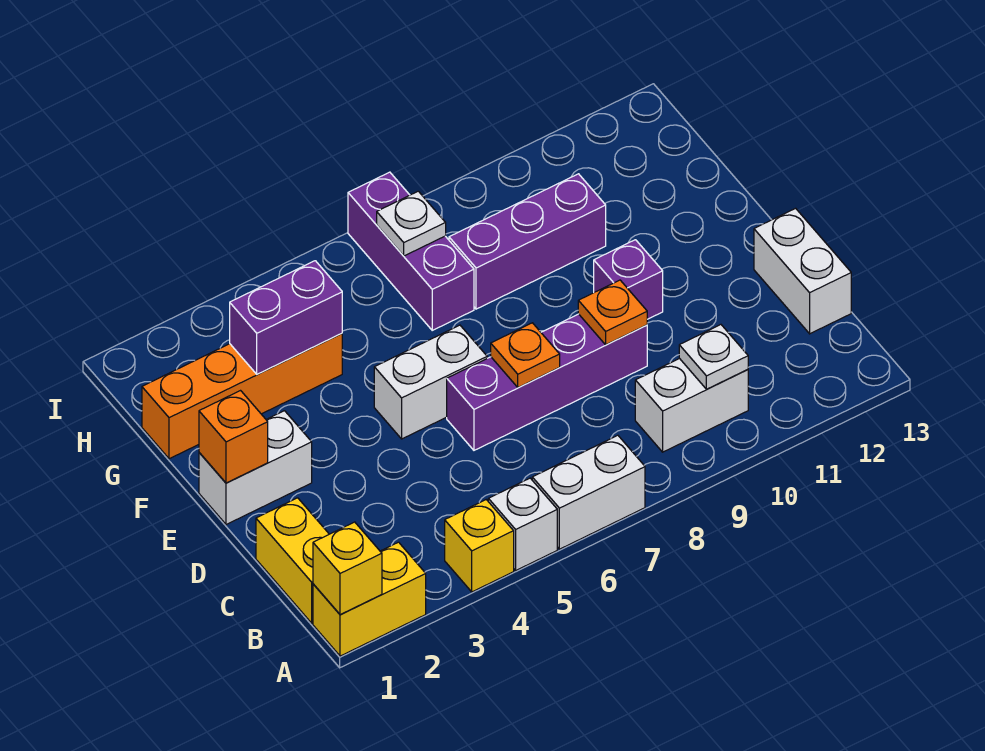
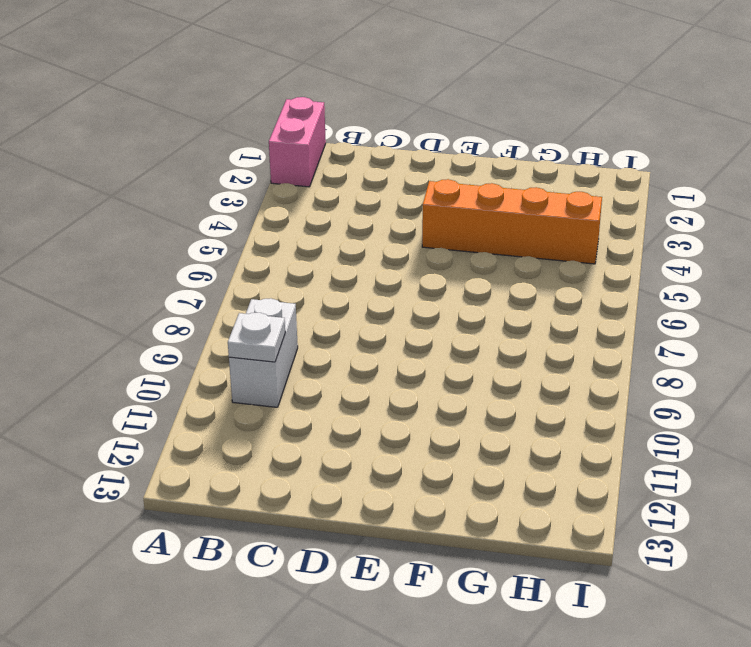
pink 1x2 brick [269,97,326,187] -> yellow 1x2 brick [313,542,426,656]
orange 1x4 brick [422,179,602,264] -> orange 1x4 brick turned to [142,334,342,459]
none -> yellow 1x1 brick [445,500,514,592]
none -> white 1x1 brick [488,478,557,570]
none -> white 1x2 brick [532,435,645,549]

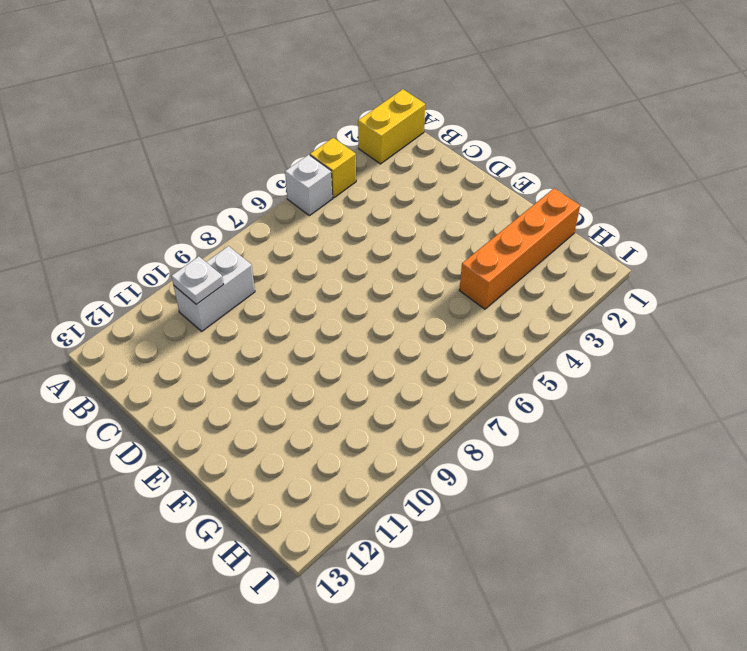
none -> white 1x2 brick [532,435,645,549]
none -> yellow 1x2 brick [256,498,329,623]
none -> white 1x2 brick [754,208,851,334]

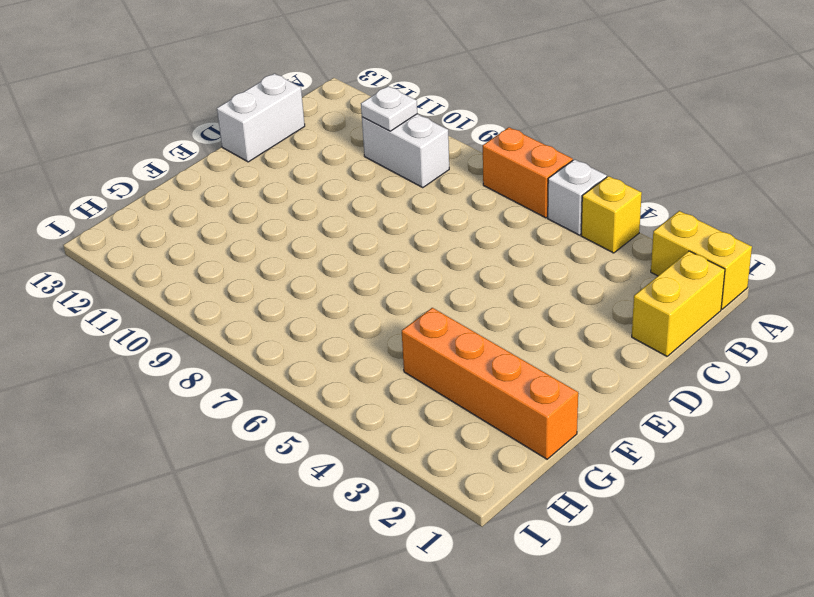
orange 1x2 brick [483,127,573,218] -> white 1x2 brick [532,435,645,549]
none -> purple 1x4 brick [447,314,647,450]
none -> white 1x2 brick [199,411,312,525]
none -> white 1x2 brick [374,325,487,439]

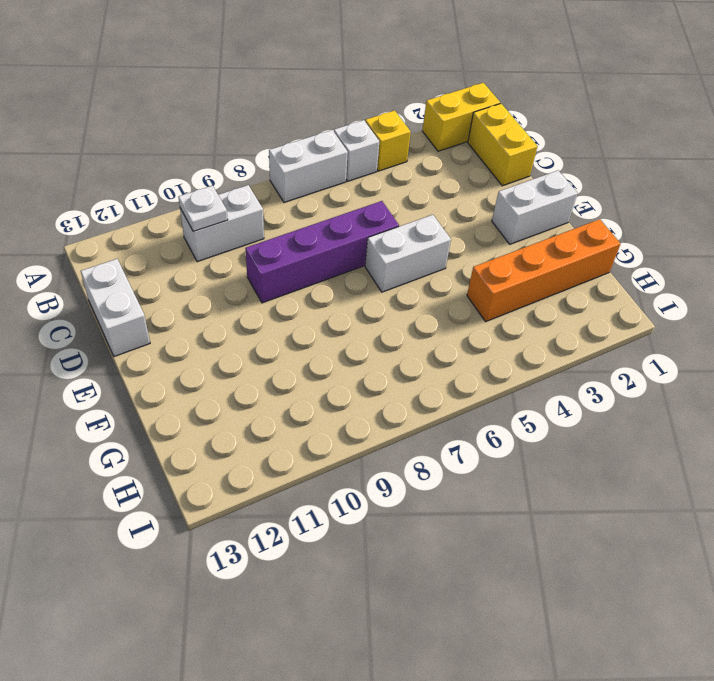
none -> purple 1x1 brick [594,240,663,319]
none -> purple 1x3 brick [348,172,474,330]
none -> purple 1x3 brick [449,174,606,309]

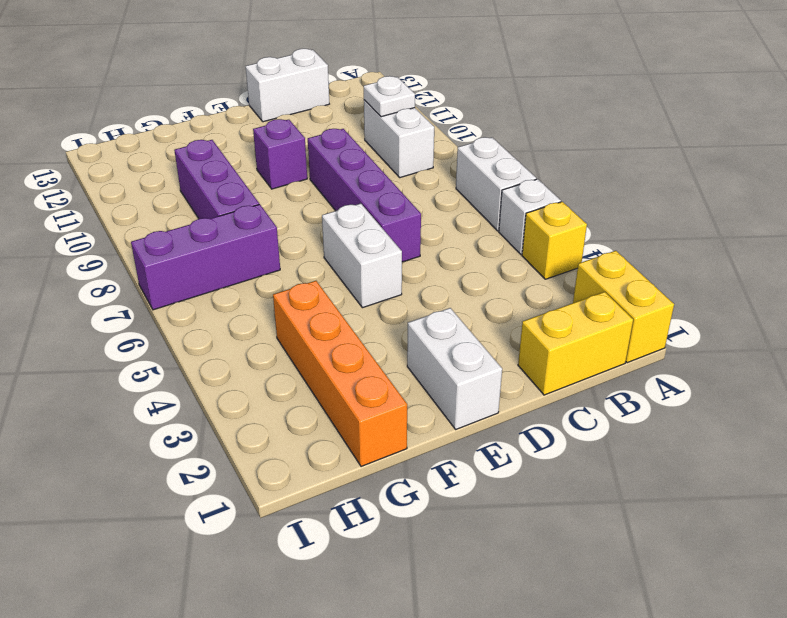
none -> yellow 1x1 brick [313,522,382,615]
none -> orange 1x1 plate [491,323,560,387]
none -> orange 1x1 plate [578,280,647,345]

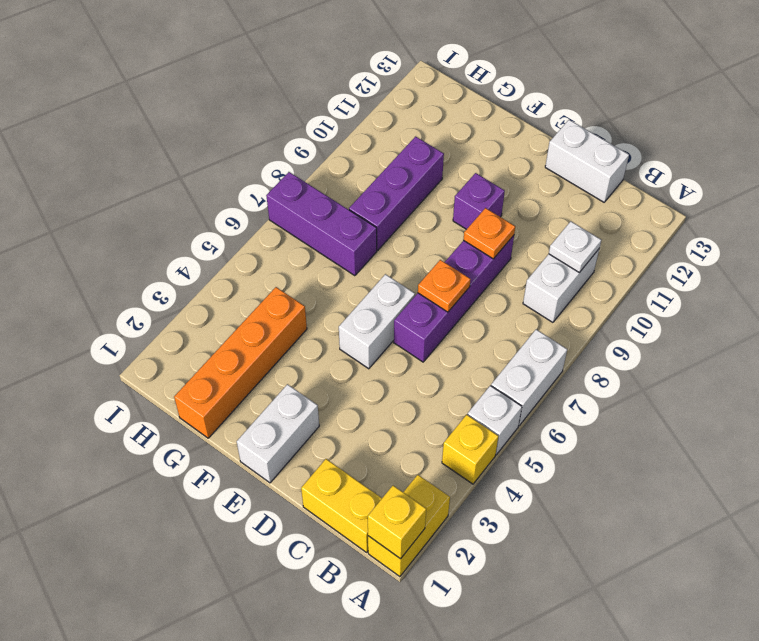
none -> orange 1x1 brick [199,391,268,483]
none -> purple 1x2 brick [230,261,342,374]
none -> white 1x1 plate [377,191,446,256]

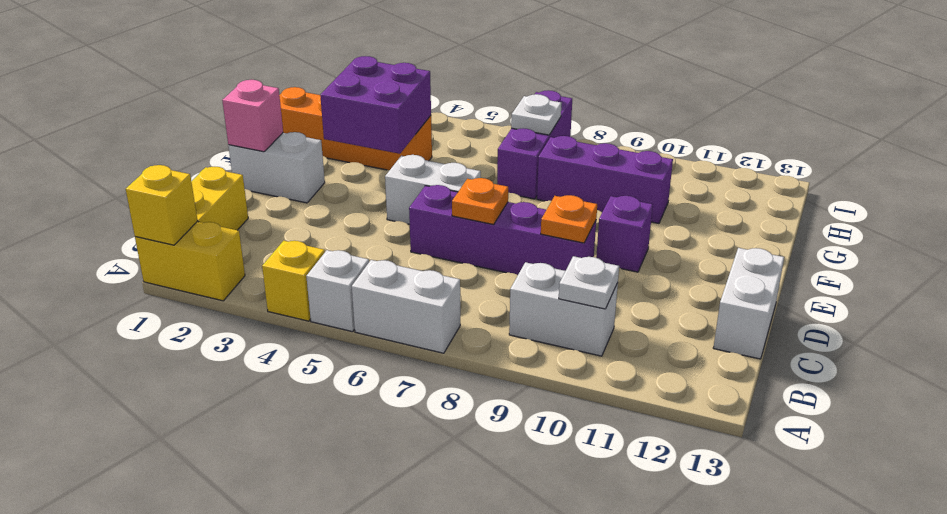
pink 1x1 brick [222,80,283,152] -> orange 1x1 brick [199,391,268,483]
purple 2x2 brick [320,56,431,154] -> purple 1x2 brick [230,261,342,374]

